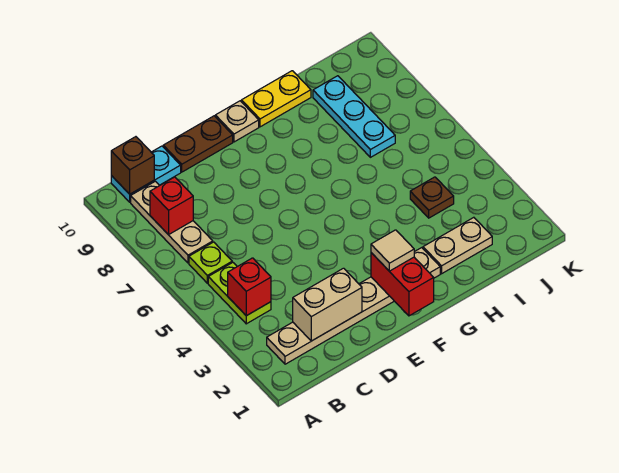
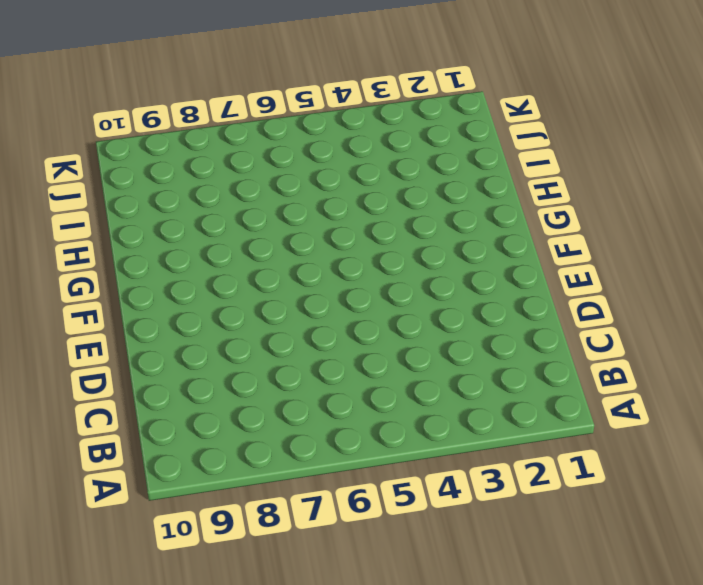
none -> tan 1x6 plate [267,248,440,364]
none -> lime 1x2 plate [208,262,271,324]
none -> lime 1x1 plate [189,242,232,283]

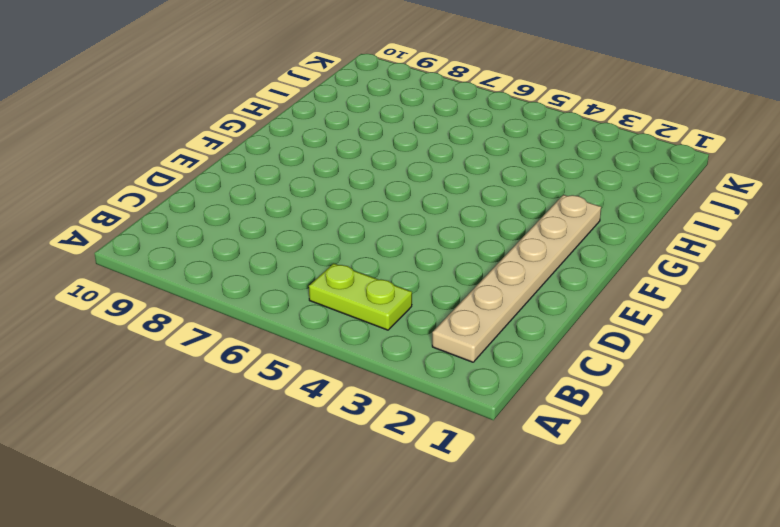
none -> lime 1x1 plate [189,242,232,283]
none -> tan 1x3 plate [131,181,213,263]
none -> cyan 1x2 plate [111,146,181,202]

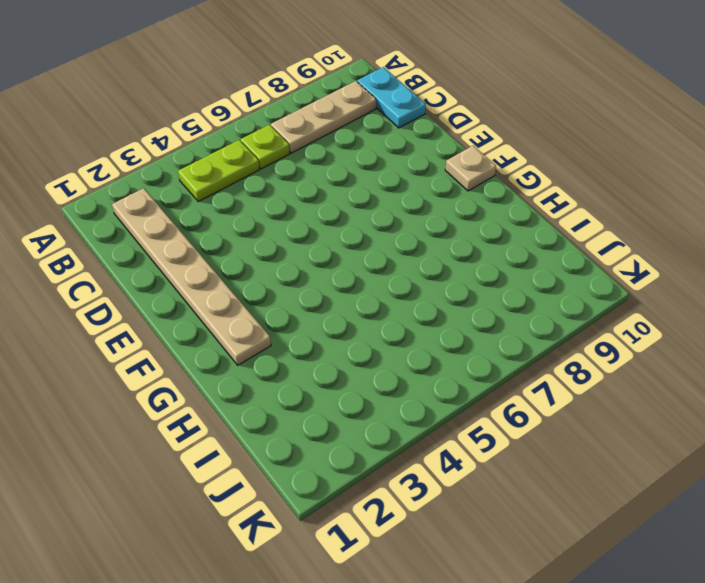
none -> brown 1x2 plate [163,116,233,172]
none -> yellow 1x2 plate [241,71,311,127]
none -> tan 1x2 plate [423,217,492,274]

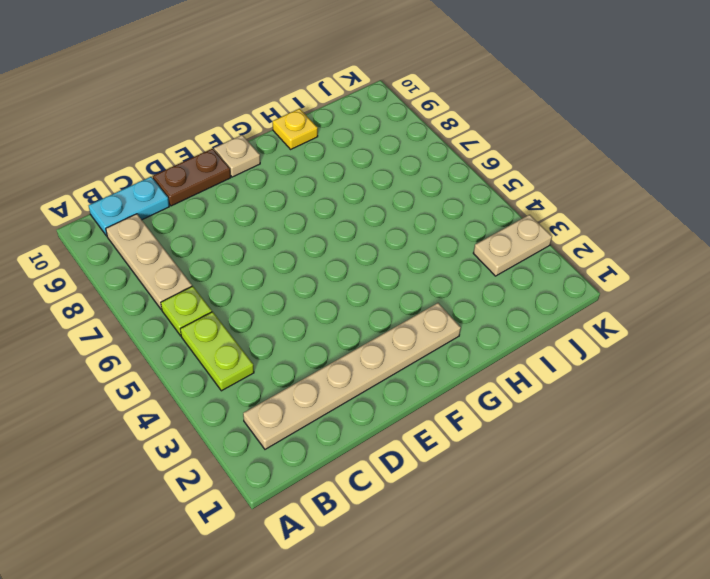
yellow 1x1 plate [273,109,318,149] -> yellow 1x2 plate [241,71,311,127]
tan 1x2 plate [473,215,552,276] -> tan 1x2 plate moved to [423,217,492,274]
none -> brown 1x1 plate [410,177,454,218]
none -> cyan 1x3 plate [313,76,395,157]
none -> red 1x1 brick [228,258,271,316]

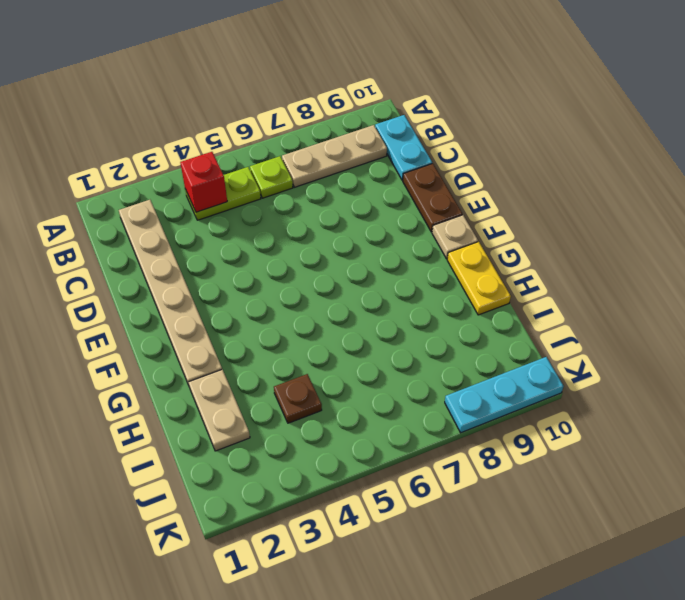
cyan 1x3 plate [445,357,563,433] -> cyan 1x3 plate moved to [313,76,395,157]
none -> red 1x1 brick [150,177,193,235]
none -> brown 1x1 brick [111,137,154,194]
none -> tan 1x2 brick [293,268,362,341]

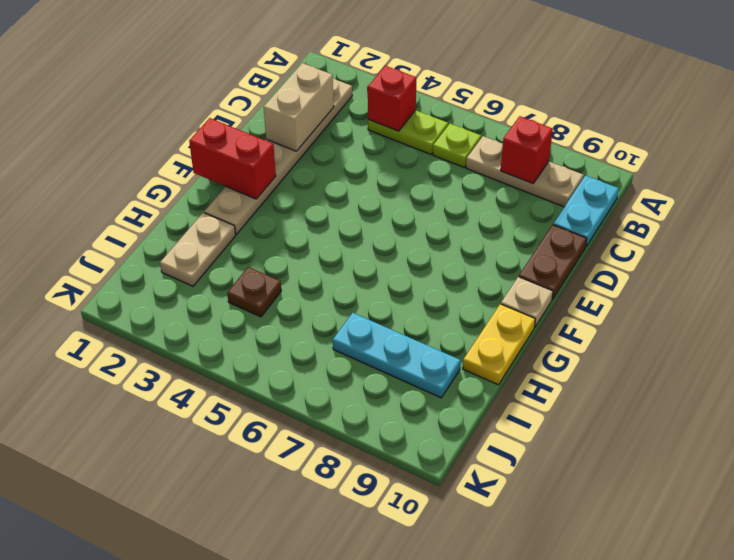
none -> brown 1x1 brick [111,137,154,194]
none -> tan 1x1 tile [371,230,414,271]

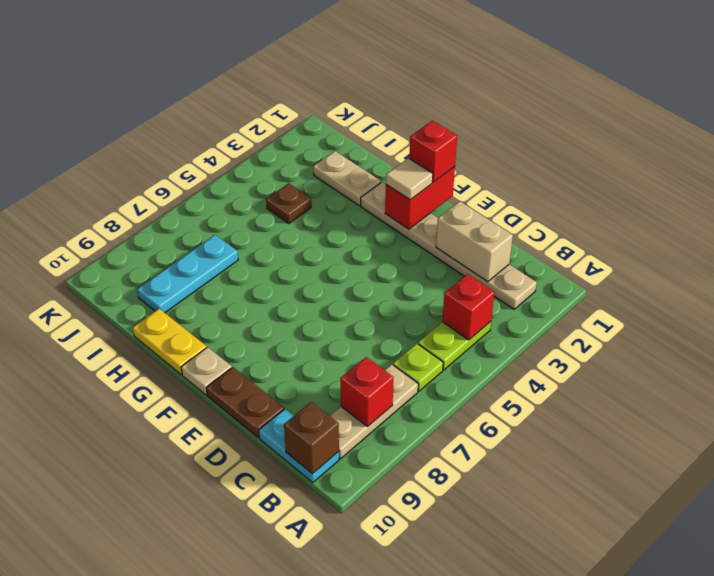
red 1x1 brick [409,121,457,182] -> none

